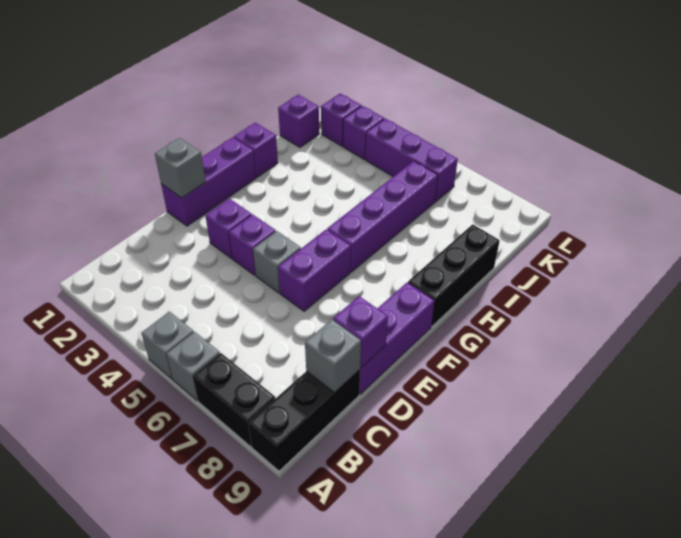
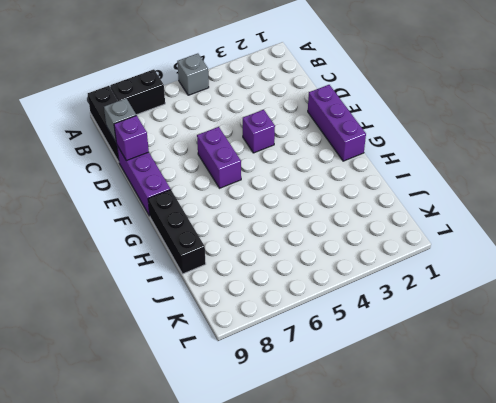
none -> grey 1x1 brick [166,332,220,401]
none -> purple 1x1 brick [205,199,252,258]
none -> grey 1x1 brick [253,231,301,293]

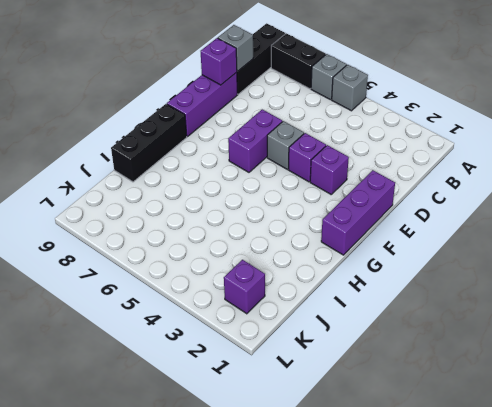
none -> purple 1x4 brick [327,161,438,272]
none -> purple 1x1 brick [234,123,278,177]
none -> purple 1x1 brick [278,95,319,147]

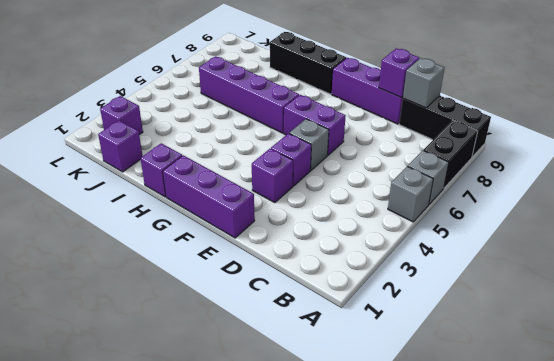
none -> purple 1x1 brick [343,106,384,159]
none -> purple 1x3 brick [365,119,458,202]
none -> grey 1x1 brick [155,138,206,198]

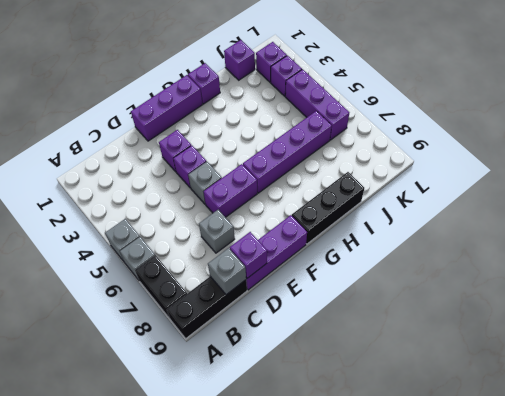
grey 1x1 brick [199,210,235,253] -> grey 1x1 brick moved to [155,138,206,198]

